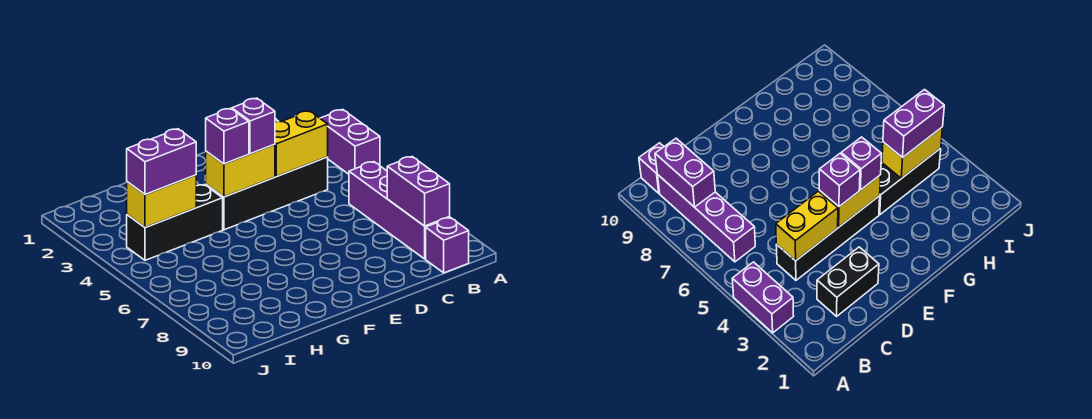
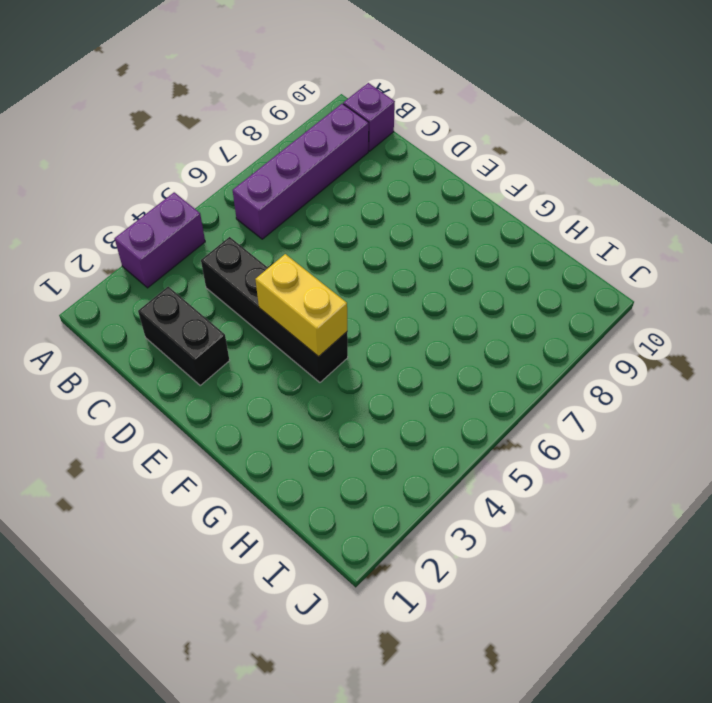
none -> black 1x3 brick [127,185,223,260]
none -> purple 1x2 brick [387,157,450,226]
none -> yellow 1x2 brick [275,111,328,176]

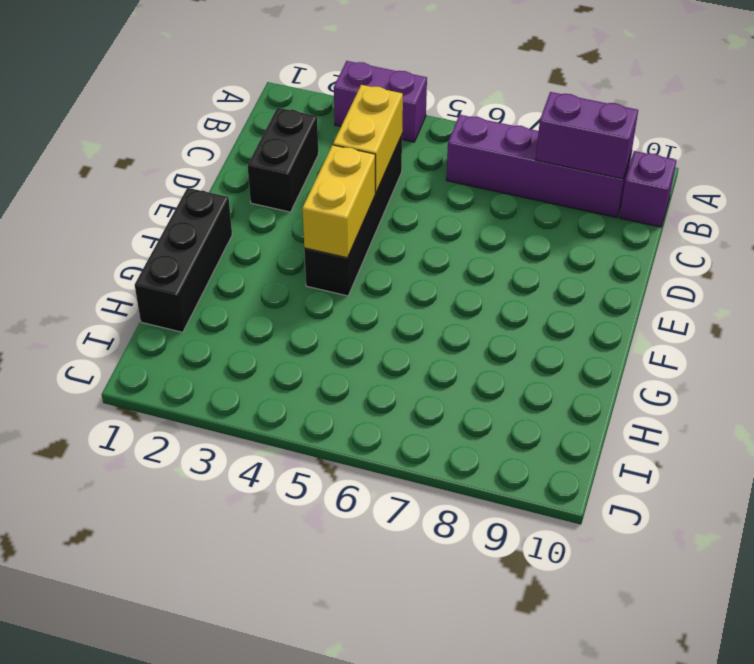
black 1x3 brick [135,188,232,332] -> black 1x3 brick moved to [127,185,223,260]
none -> yellow 1x2 brick [127,175,196,228]
none -> purple 1x1 brick [232,98,275,154]
none -> purple 1x1 brick [206,108,249,164]

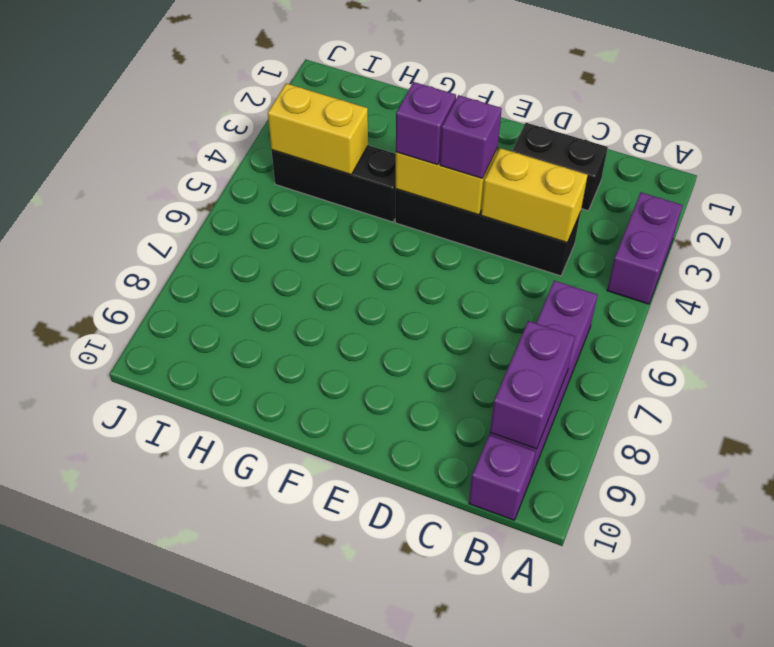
none -> purple 1x2 brick [127,129,196,195]

